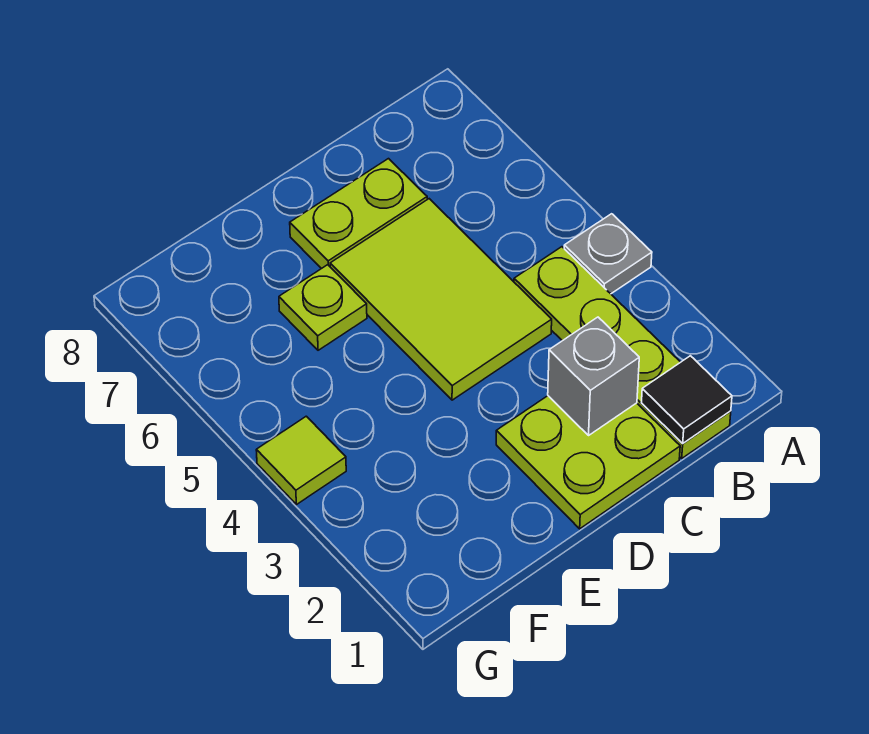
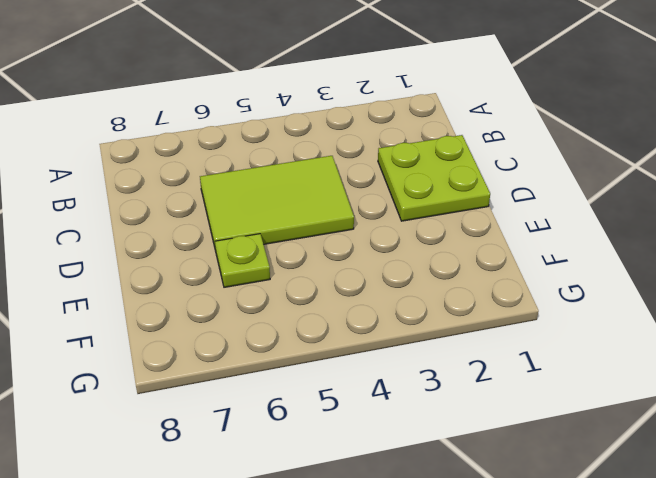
none -> grey 1x1 plate [564,214,652,294]
none -> lime 1x4 plate [514,247,731,458]

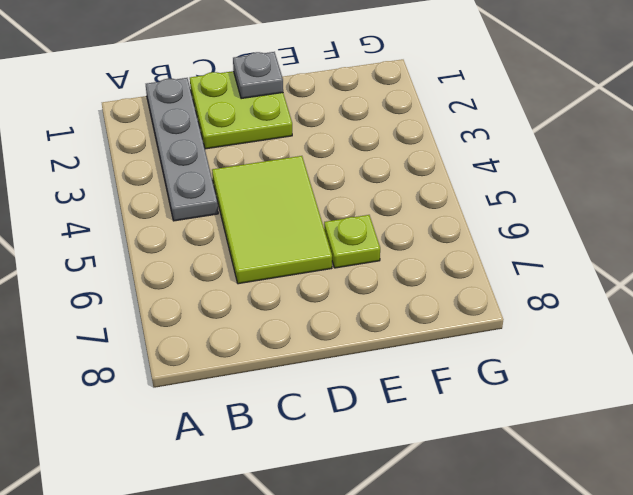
grey 1x4 plate [146,78,218,221] -> lime 1x4 plate [514,247,731,458]
grey 1x1 plate [233,52,283,99] -> grey 1x1 plate moved to [564,214,652,294]
none -> lime 1x2 plate [290,159,427,269]
none -> lime 1x1 tile [256,416,346,505]

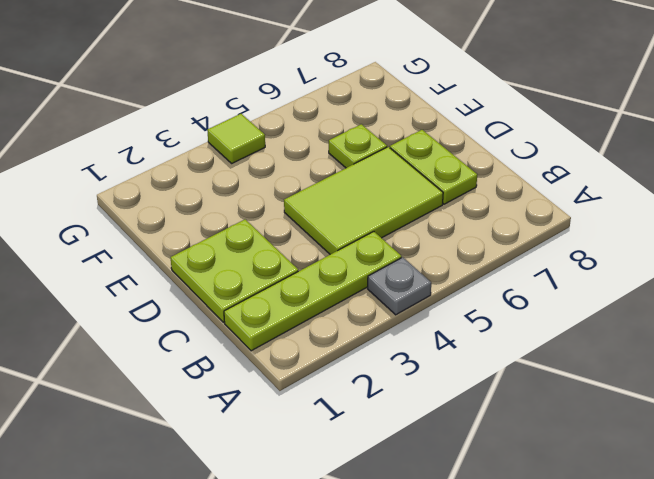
none -> black 1x1 tile [642,356,732,444]
none -> grey 1x1 brick [548,317,639,435]

